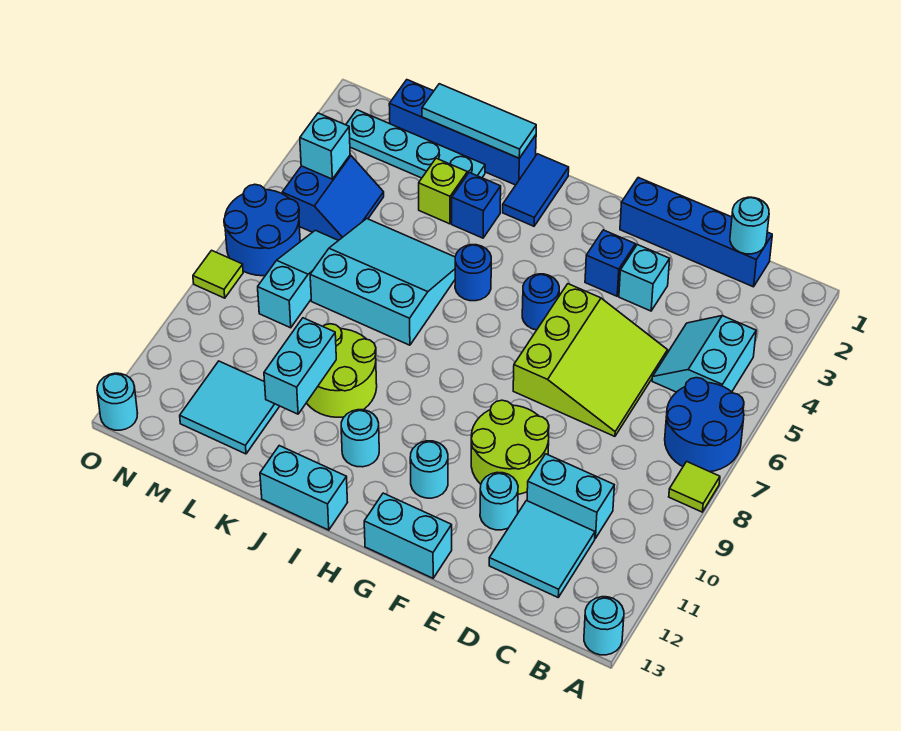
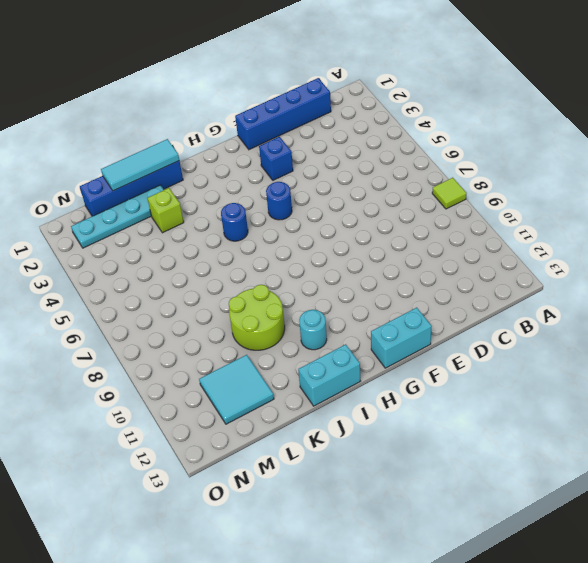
none -> blue 2x2 round brick [665,378,744,472]
none -> cyan 1x1 round brick [584,597,624,655]
none -> cyan 2x2 slope [652,316,756,392]
none -> cyan 1x2 brick [527,454,614,538]

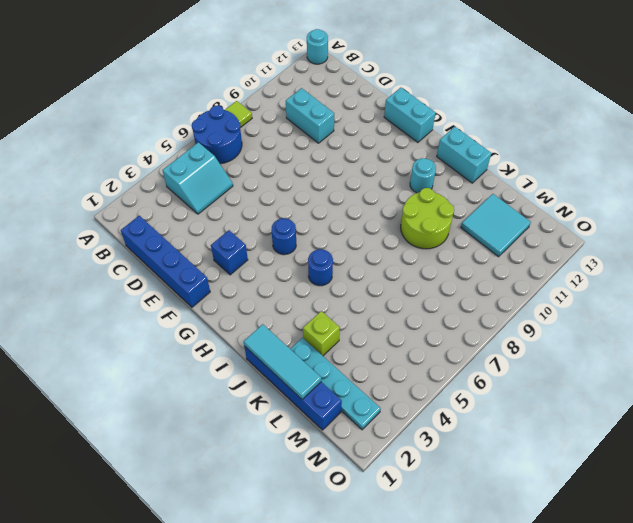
none -> cyan 2x2 tile [489,501,595,597]
none -> lime 3x3 slope [513,284,668,436]
none -> cyan 1x1 brick [619,245,670,311]
none -> lime 2x2 round brick [471,400,549,494]

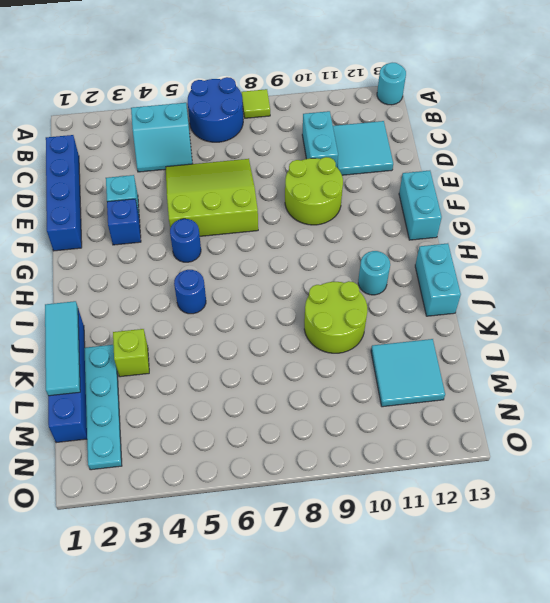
none -> cyan 1x1 round brick [480,472,518,530]
none -> cyan 1x1 round brick [410,441,448,498]
none -> blue 1x2 tile [503,154,569,226]
none -> blue 1x1 brick [452,173,501,238]

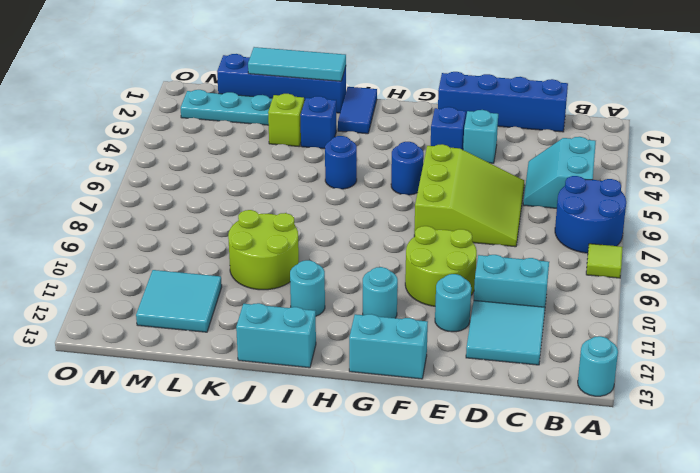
none -> cyan 3x3 slope [310,219,455,345]
none -> blue 2x2 slope [282,155,384,240]
none -> cyan 1x3 slope [258,230,339,328]
none -> blue 2x2 round brick [224,184,300,276]

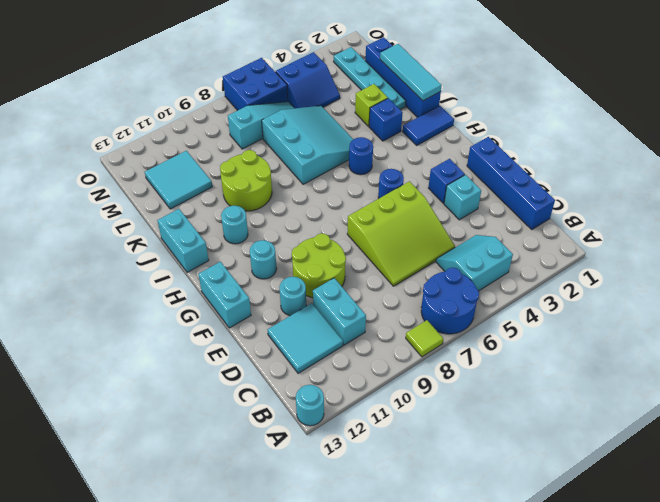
blue 2x2 brick [223,58,288,110] -> blue 2x2 round brick [224,184,300,276]
none -> lime 1x1 tile [193,250,243,298]
none -> cyan 1x1 round brick [97,373,138,430]
none -> cyan 1x1 round brick [730,197,769,254]
none -> cyan 1x2 brick [264,318,336,414]

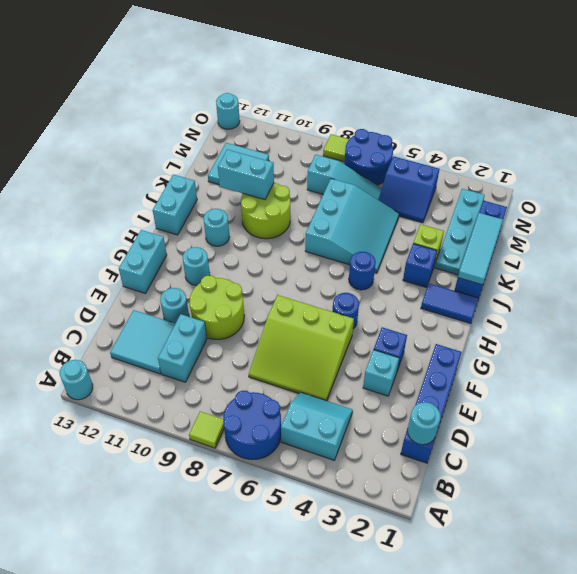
none -> cyan 1x1 brick [300,113,350,179]

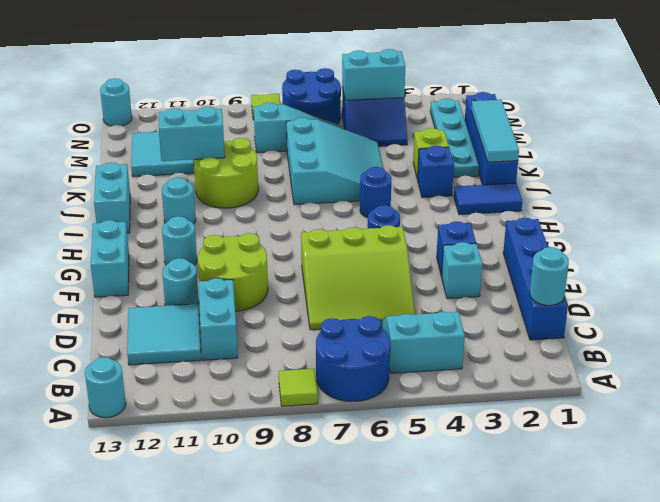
cyan 1x2 brick [342,49,405,100] -> cyan 1x1 brick [300,113,350,179]

